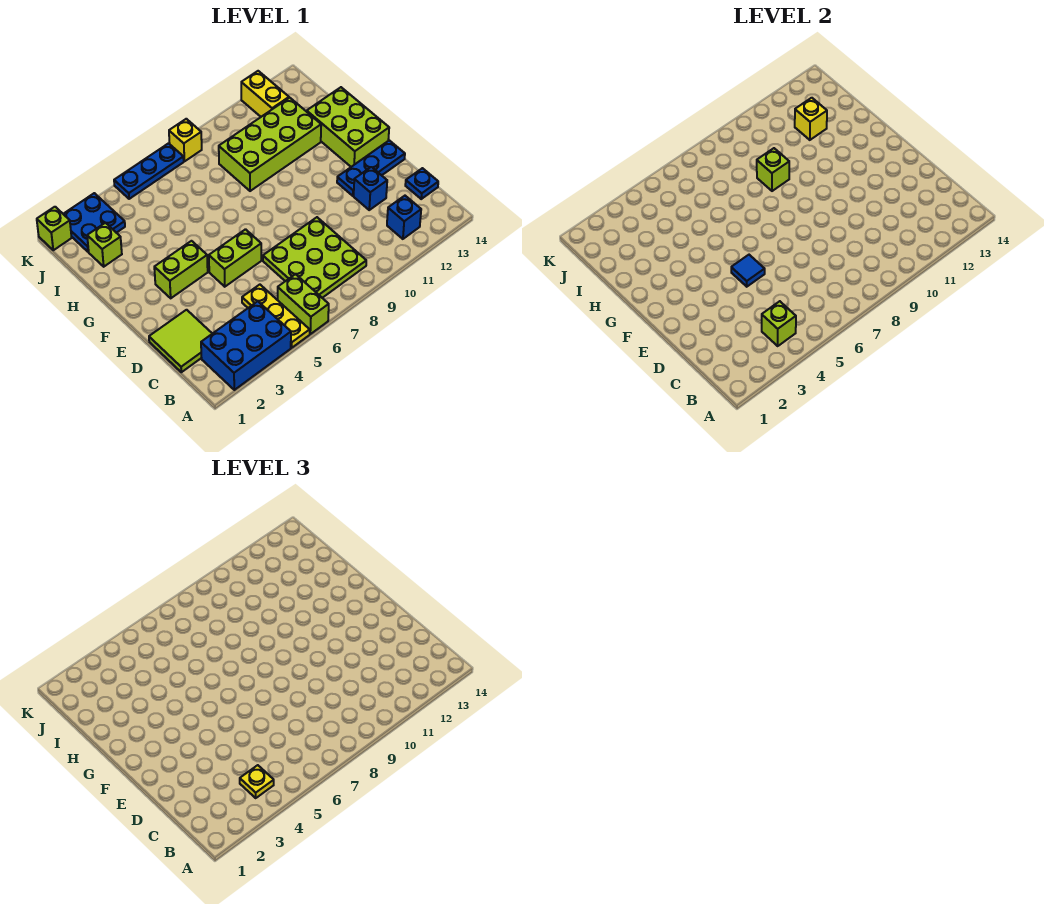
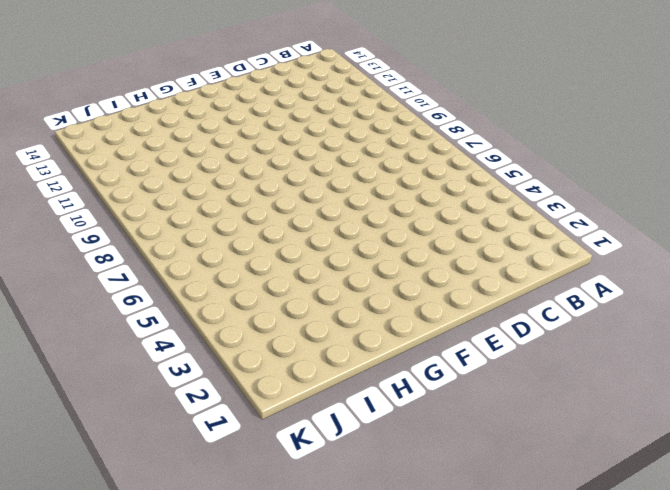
none -> blue 2x3 brick [201,301,291,390]
none -> yellow 1x3 plate [242,285,310,348]
none -> lime 1x2 brick [278,274,329,334]

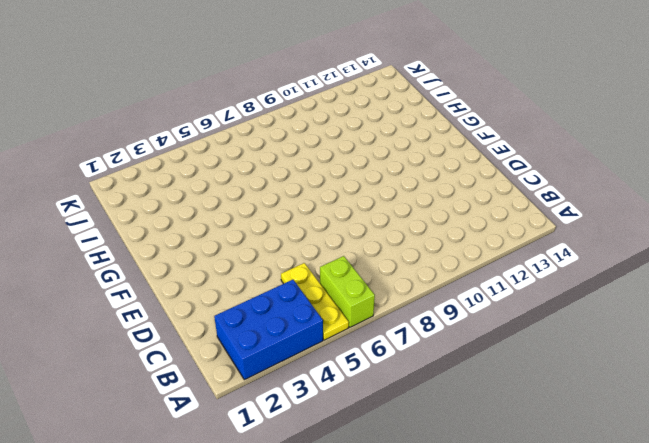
none -> lime 3x3 plate [263,217,366,298]
none -> blue 1x1 brick [387,196,421,239]
none -> lime 2x2 tile [149,310,212,372]

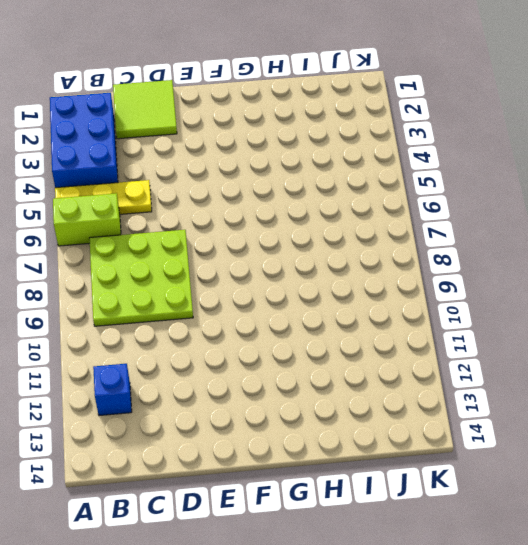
none -> blue 1x1 plate [405,168,438,199]
none -> blue 1x1 brick [354,167,387,210]
none -> lime 1x2 brick [209,229,261,287]

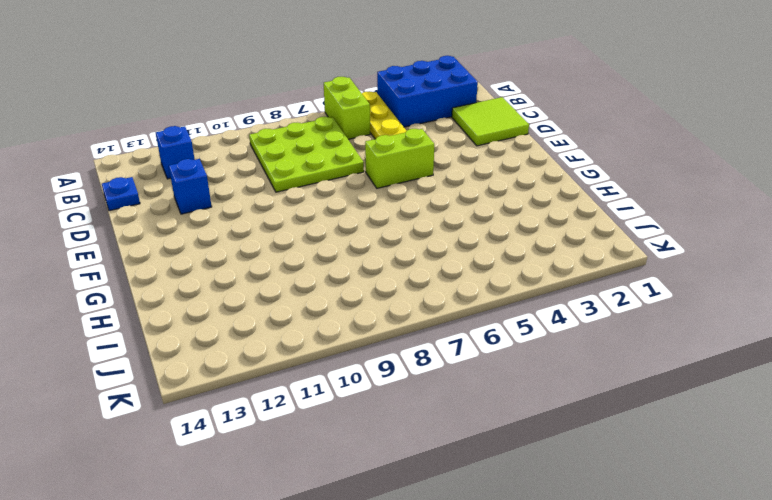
none -> blue 1x3 plate [337,140,405,196]
none -> lime 1x2 brick [154,241,208,298]
none -> lime 2x3 brick [307,87,389,167]

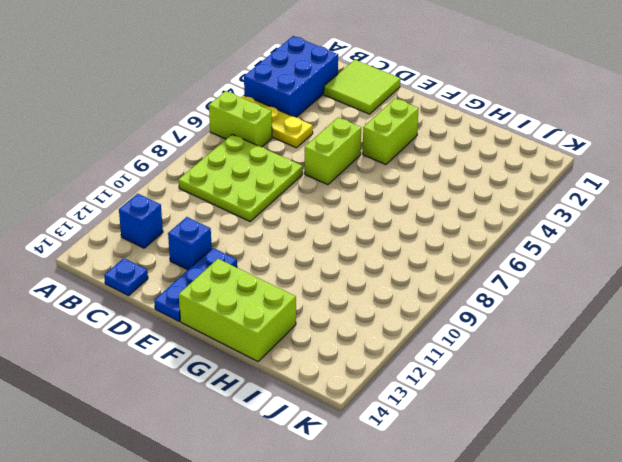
none -> lime 2x4 brick [219,98,321,191]
none -> lime 1x1 brick [87,223,122,267]
none -> blue 2x2 plate [64,193,125,252]

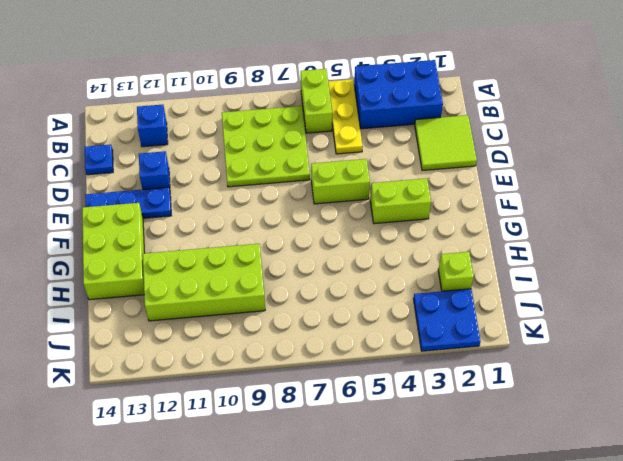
none -> yellow 1x2 brick [241,71,289,117]
none -> lime 1x1 brick [37,207,72,250]
none -> blue 1x3 plate [114,143,184,199]

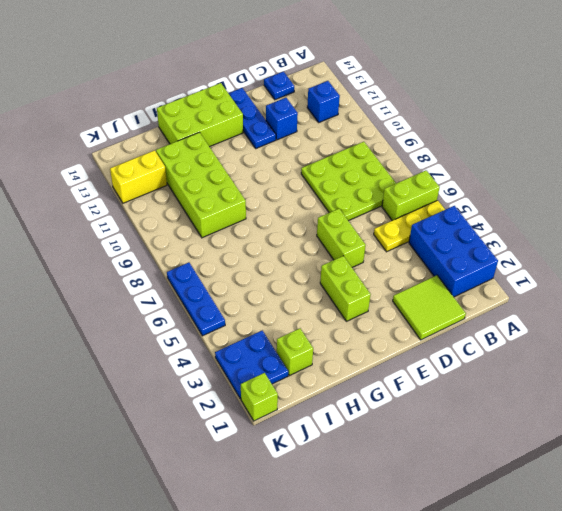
none -> yellow 1x1 brick [169,119,202,161]
none -> lime 1x1 brick [762,301,796,346]
none -> blue 1x1 tile [731,255,765,287]

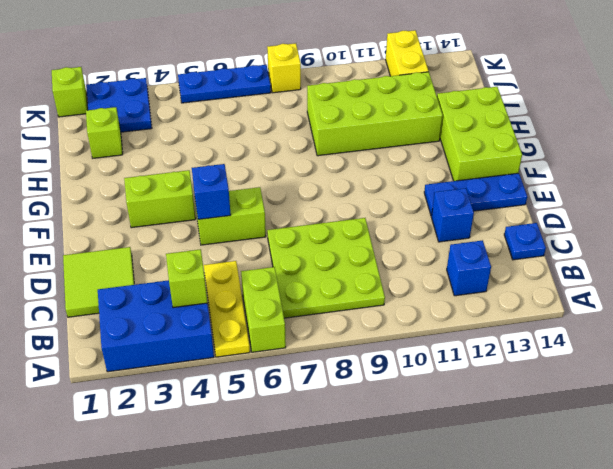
blue 1x1 brick [192,164,231,219] -> blue 1x1 tile [731,255,765,287]
none -> lime 1x1 brick [757,148,789,191]
none -> yellow 1x1 brick [795,98,827,140]
none -> yellow 1x1 plate [240,765,274,798]

